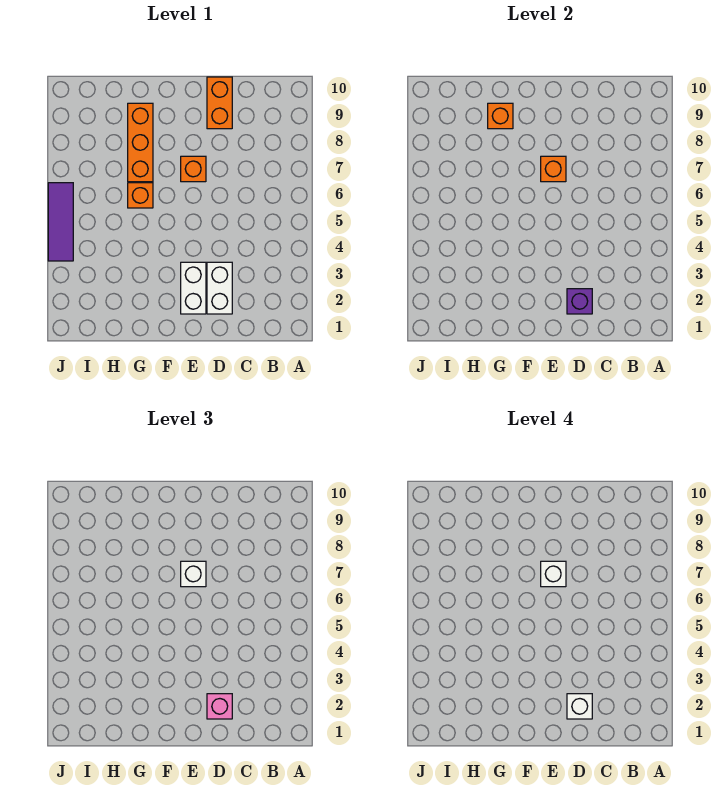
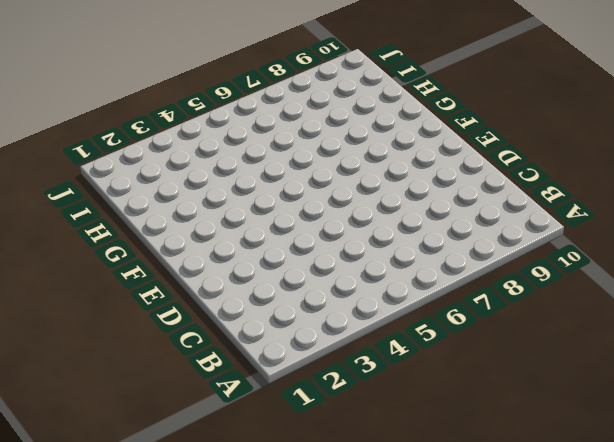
none -> white 1x2 brick [207,262,232,314]
none -> orange 1x2 brick [207,77,232,129]
none -> white 1x2 brick [181,262,206,314]

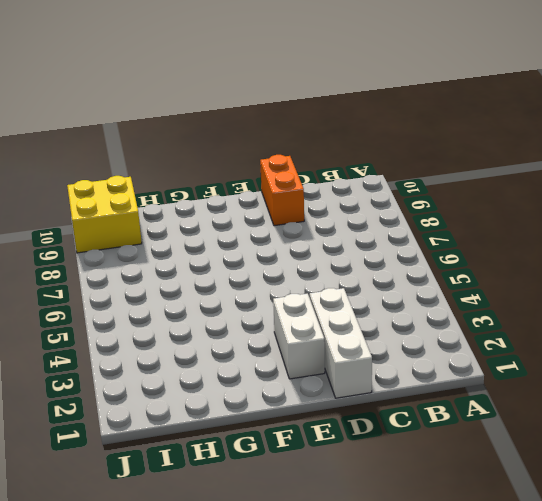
white 1x3 brick [309,288,372,398] -> white 1x2 brick [207,262,232,314]
yellow 2x2 brick [67,176,142,253] -> none
none -> orange 1x1 brick [181,156,206,182]
none -> orange 1x1 brick [128,183,153,208]
none -> orange 1x3 brick [128,103,153,182]

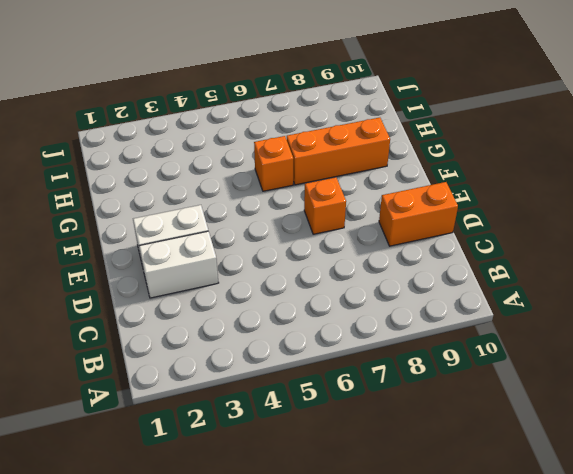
none -> purple 1x3 tile [48,183,73,261]
none -> purple 1x1 brick [567,289,592,314]
none -> orange 1x1 brick [541,156,566,182]

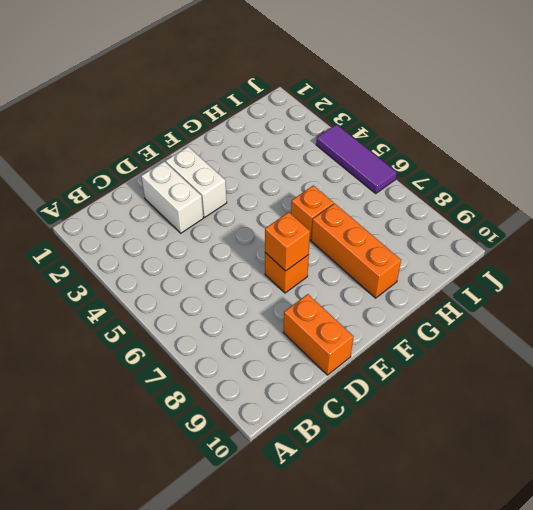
none -> purple 1x1 brick [567,289,592,314]
none -> orange 1x1 brick [488,103,513,129]
none -> pink 1x1 brick [207,694,232,719]

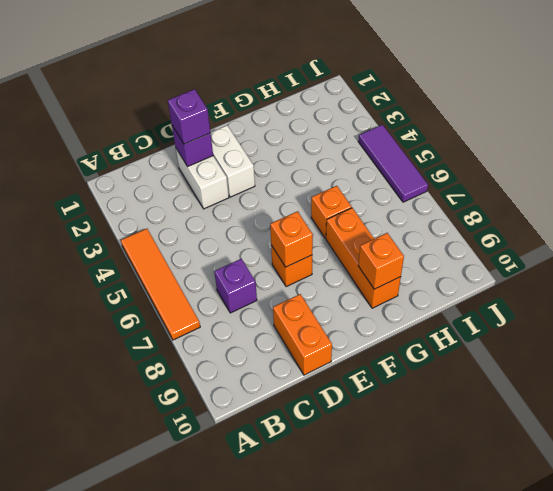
orange 1x4 tile [121,229,200,340] -> none
purple 1x1 brick [214,259,257,313] -> none
purple 1x1 brick [168,89,211,144] -> pink 1x1 brick [207,694,232,719]
none -> white 1x1 brick [181,561,206,587]
none -> white 1x1 brick [567,694,592,719]
none -> white 1x1 brick [541,561,566,587]

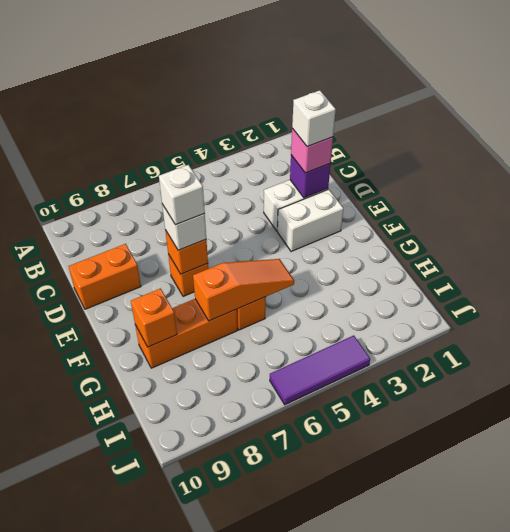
orange 1x3 slope [193,259,294,321] -> none

